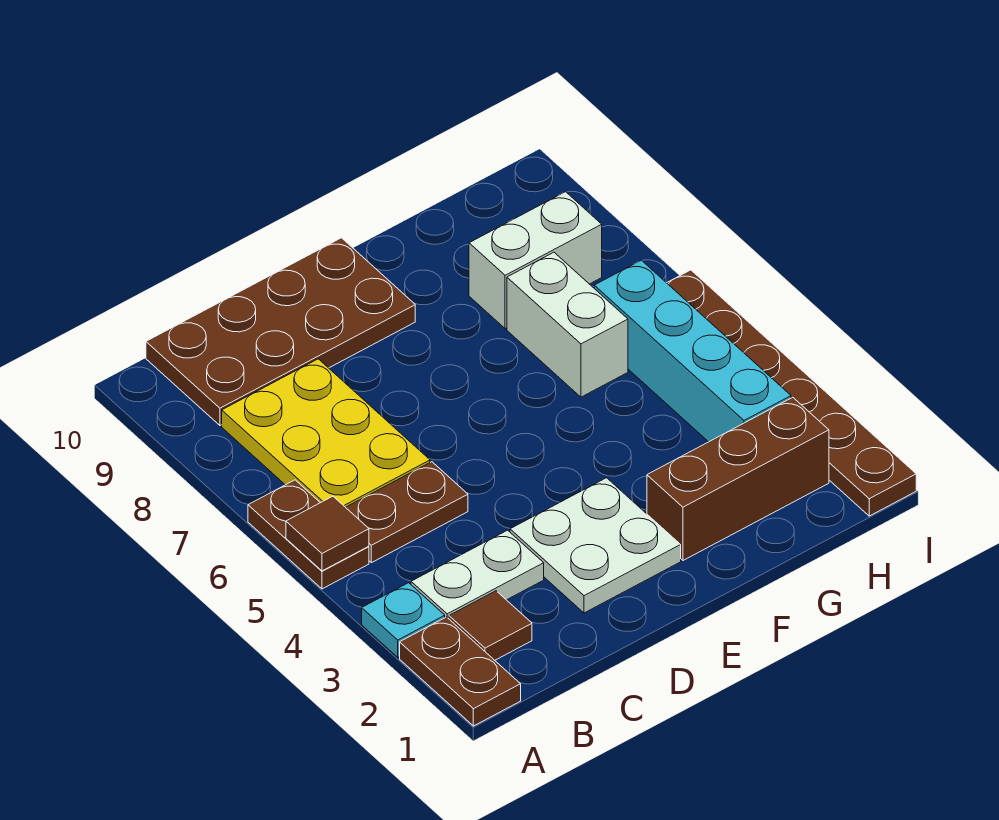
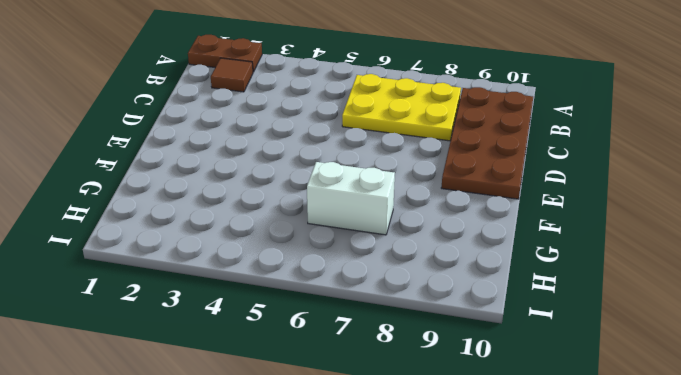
none -> cyan 1x1 plate [362,583,445,657]
none -> brown 1x2 plate [248,480,369,589]
none -> white 1x2 plate [411,530,544,619]

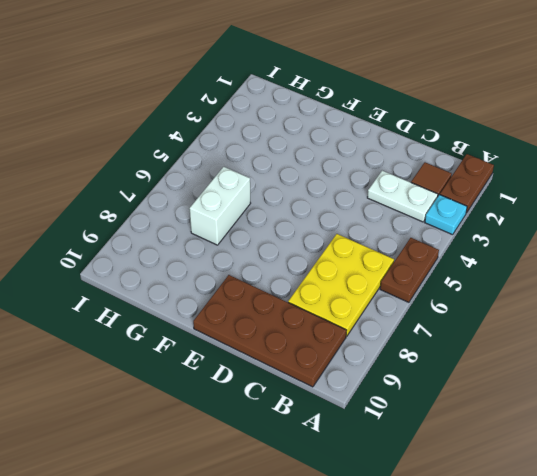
none -> brown 1x2 plate [346,462,468,563]
none -> white 2x2 plate [510,478,681,613]
none -> brown 1x3 brick [647,397,829,560]

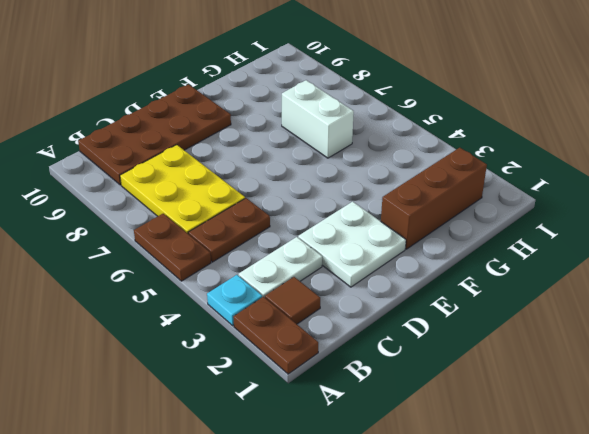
none -> white 1x2 brick [469,192,602,329]
none -> cyan 1x4 brick [594,260,791,442]
none -> brown 1x6 plate [667,270,916,516]

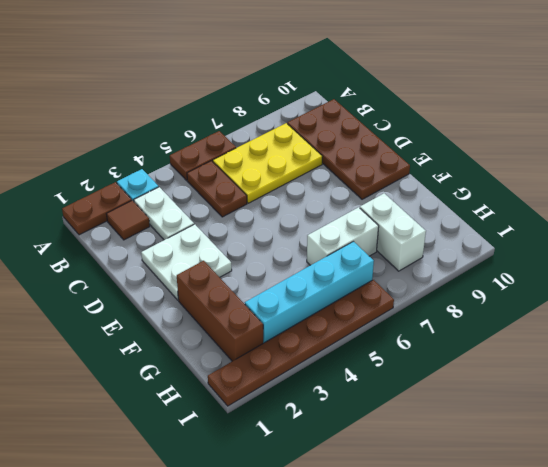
none -> brown 1x1 tile [286,496,369,571]

